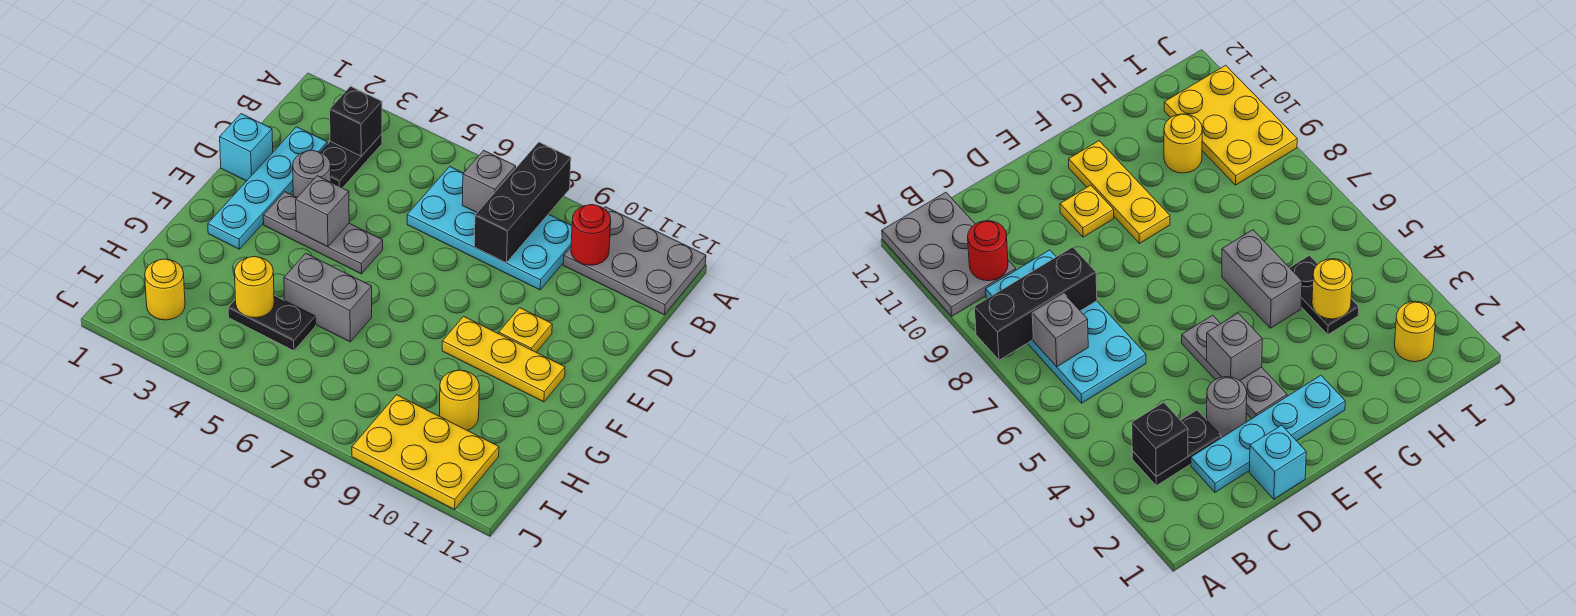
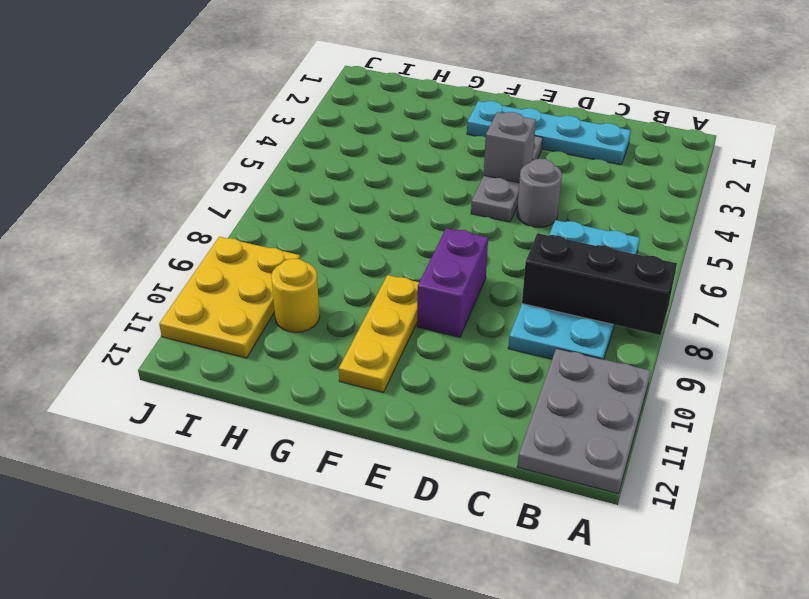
grey 1x1 round brick [517,159,562,228] -> grey 1x1 round brick moved to [293,150,331,197]
purple 1x2 brick [417,228,488,337] -> none
none -> black 1x2 plate [320,134,382,188]
none -> cyan 1x1 brick [220,114,273,181]
none -> yellow 1x1 plate [499,308,552,352]

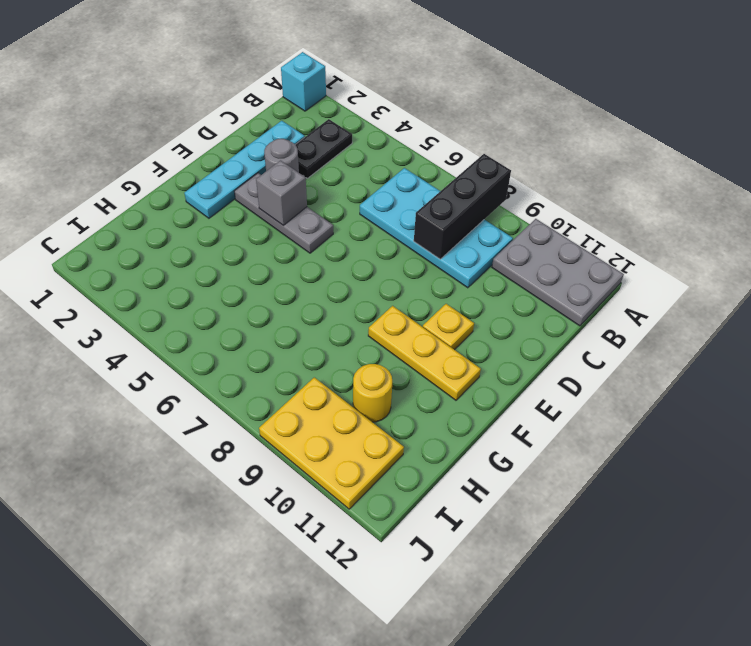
cyan 1x1 brick [281,52,326,111] -> cyan 1x1 brick moved to [220,114,273,181]
none -> grey 1x2 brick [284,253,372,342]
none -> black 1x2 plate [228,295,316,351]
none -> yellow 1x1 round brick [145,259,185,320]

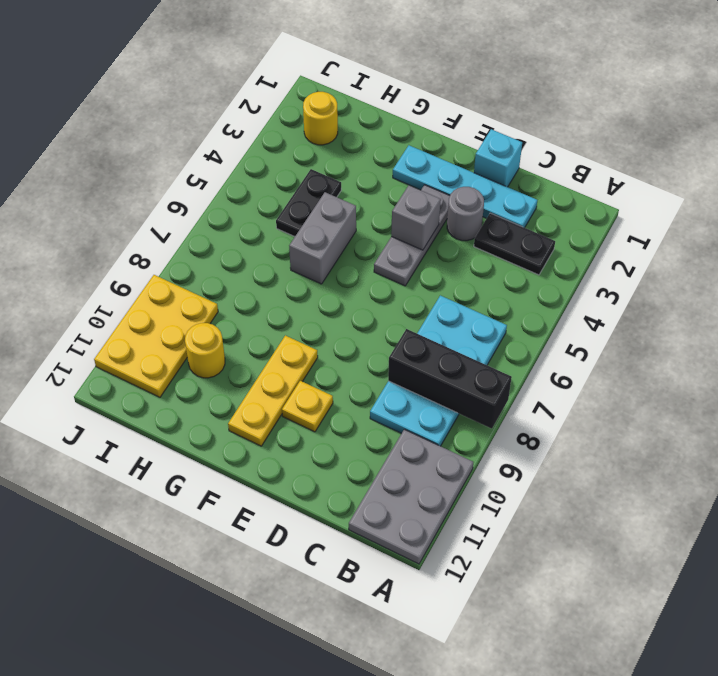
none -> black 1x1 brick [330,86,382,156]
none -> grey 1x1 brick [462,150,516,213]
none -> red 1x1 round brick [571,205,611,265]

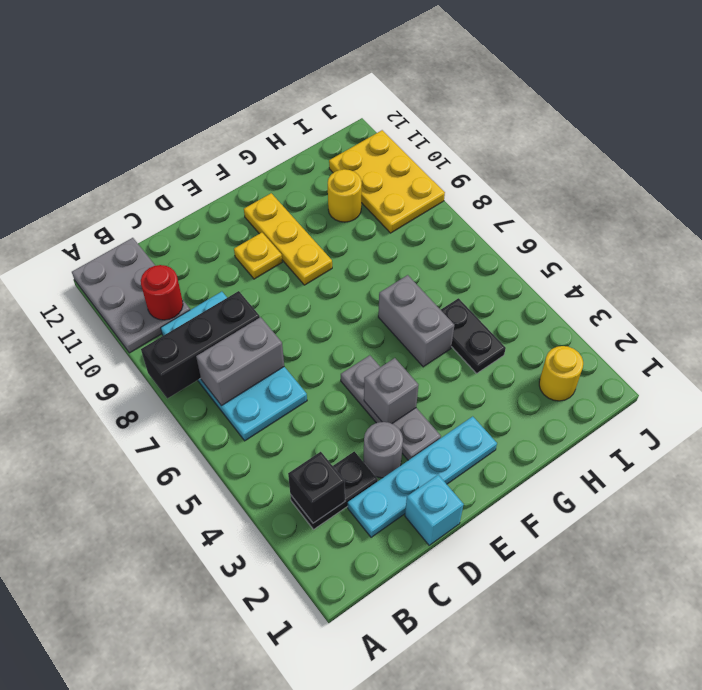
grey 1x2 brick [196,317,284,406] -> grey 1x1 brick [462,150,516,213]
none -> yellow 1x1 round brick [235,256,274,318]

